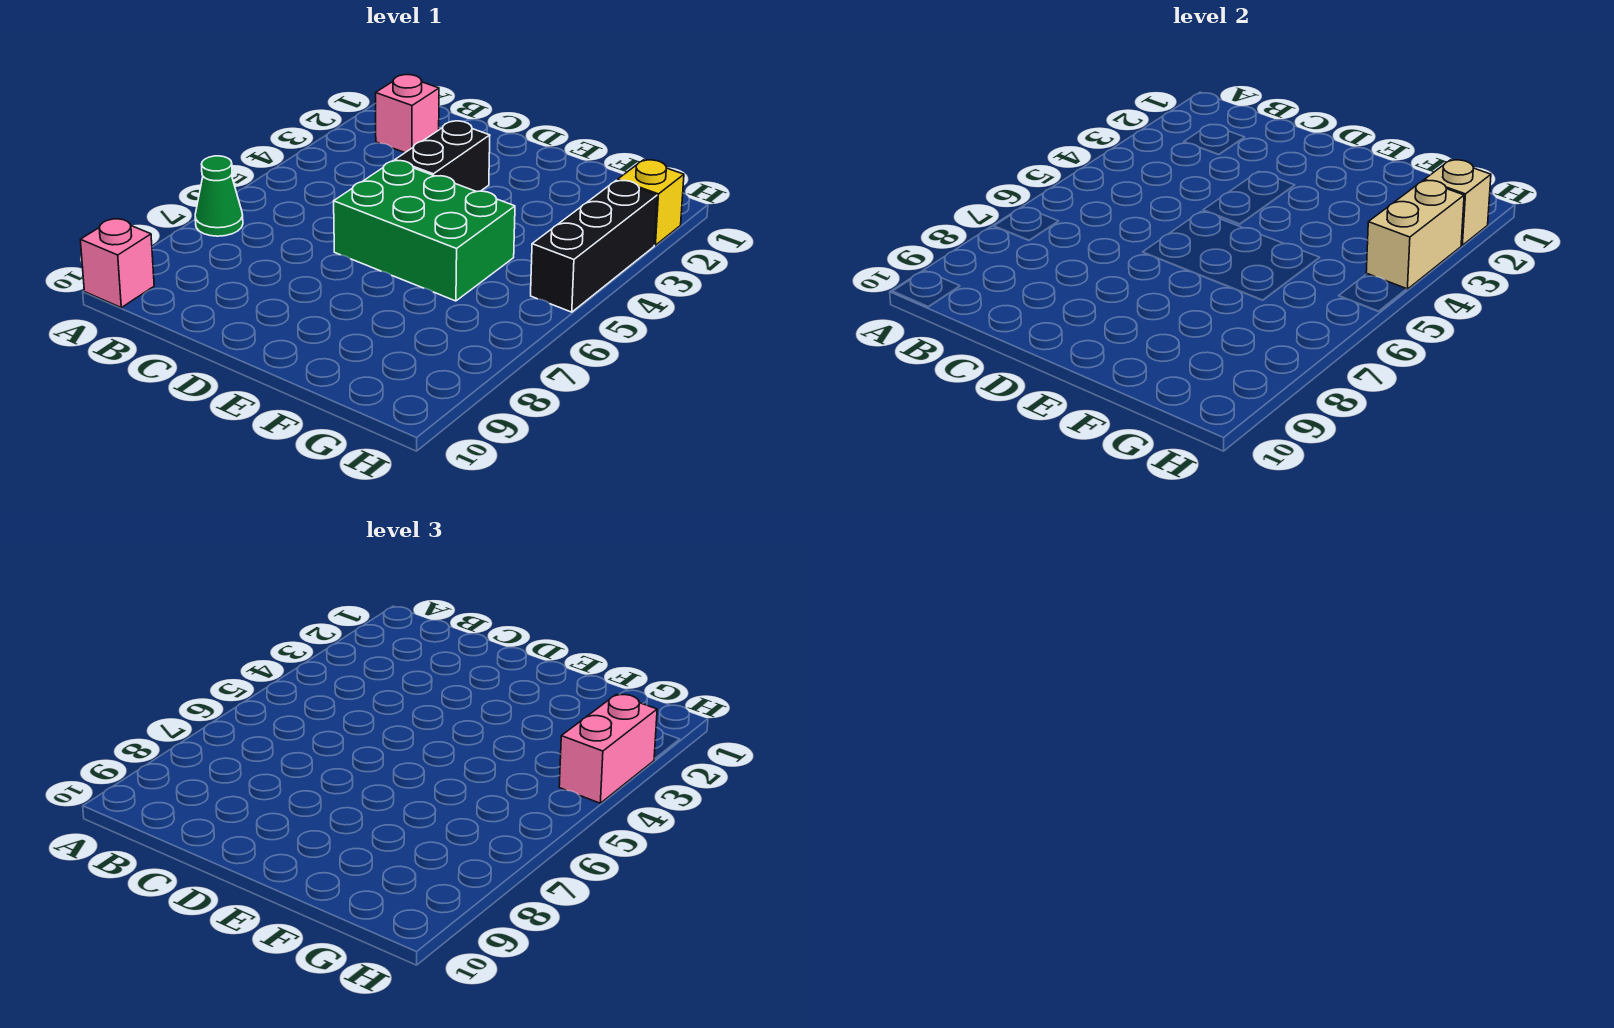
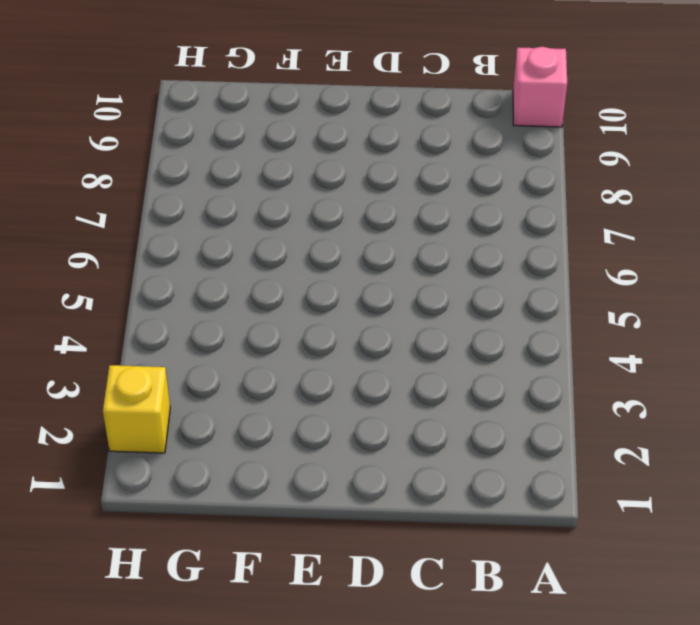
none -> green 1x1 cone [195,156,243,236]
none -> pink 1x1 brick [376,75,439,153]

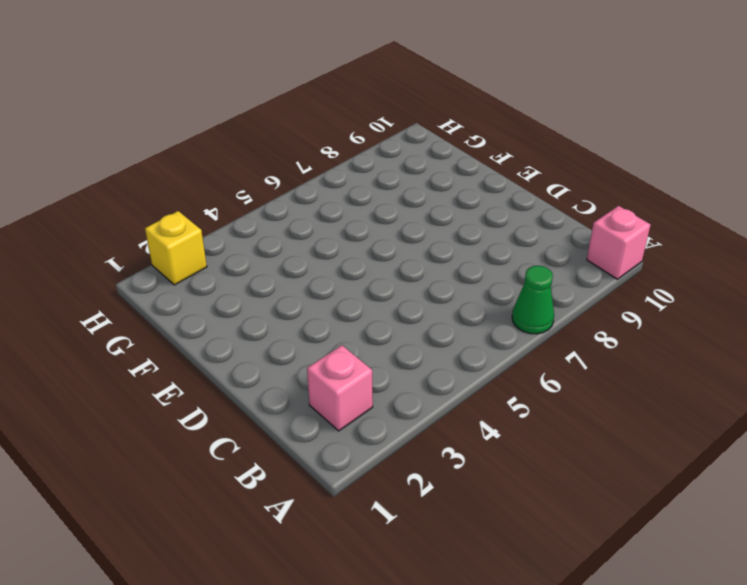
none -> black 1x2 brick [395,121,490,192]
none -> green 2x3 brick [334,161,515,301]

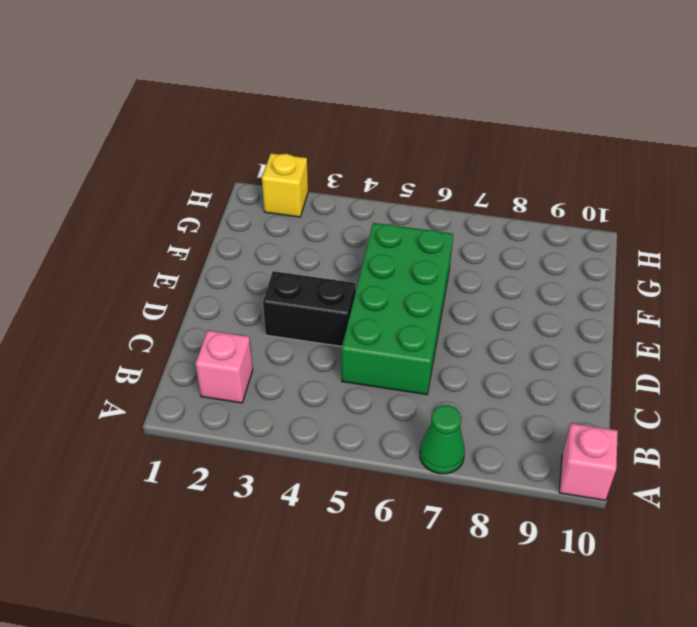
green 2x4 brick [342,223,453,395] -> green 2x3 brick [334,161,515,301]
none -> black 1x3 brick [531,180,657,312]
none -> tan 1x1 brick [1424,160,1491,245]

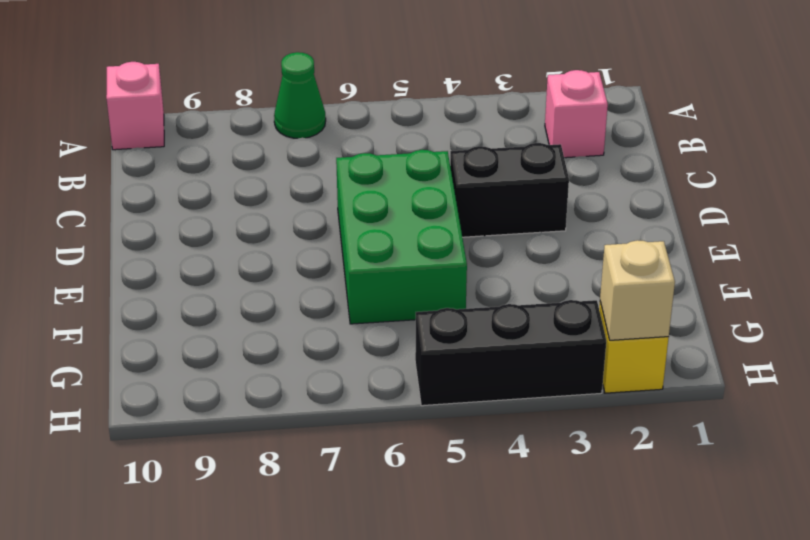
none -> tan 1x2 brick [1366,180,1464,289]
none -> pink 1x2 brick [559,694,657,803]

